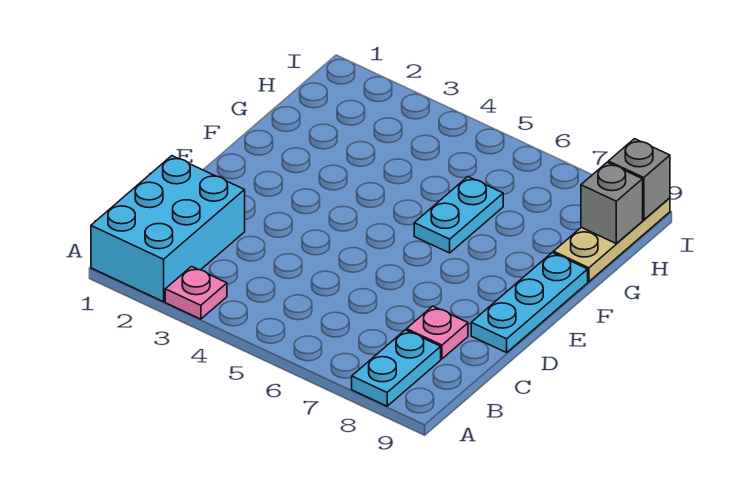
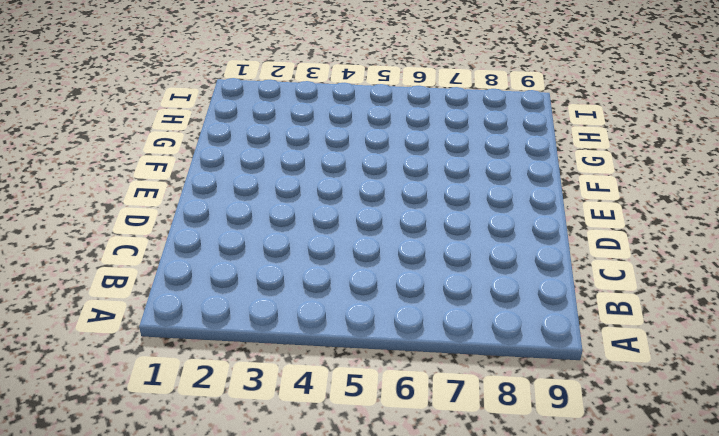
none -> cyan 2x3 brick [91,156,245,302]
none -> pink 1x1 plate [165,266,227,319]

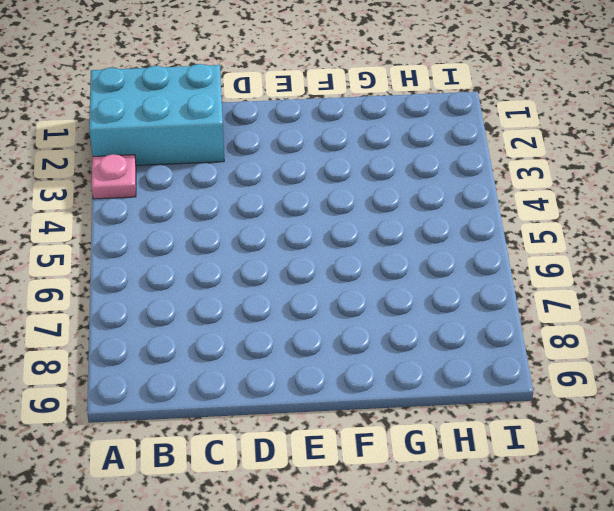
none -> cyan 1x2 plate [352,330,441,406]
none -> pink 1x1 plate [407,306,468,359]

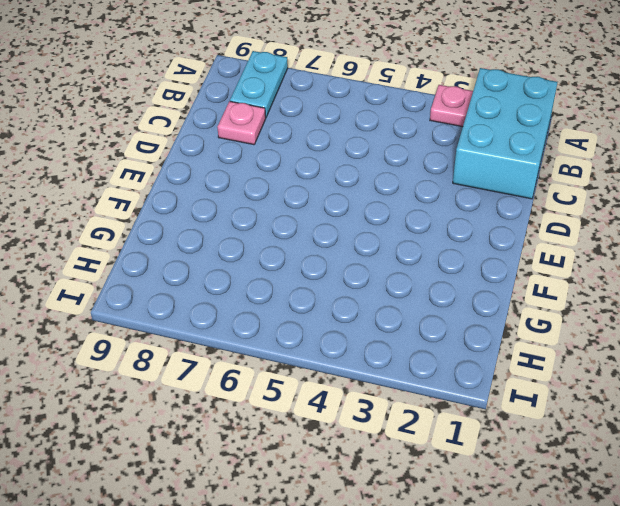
none -> cyan 1x3 plate [471,253,588,353]
none -> cyan 1x2 plate [414,177,503,253]

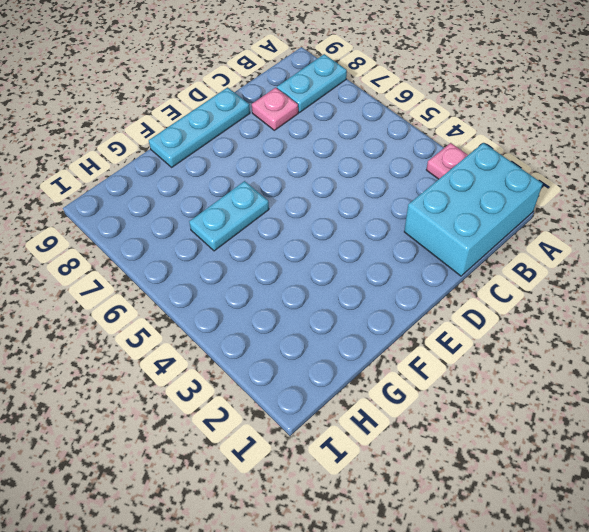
none -> tan 1x3 plate [554,198,670,282]
none -> grey 1x1 brick [581,162,643,243]

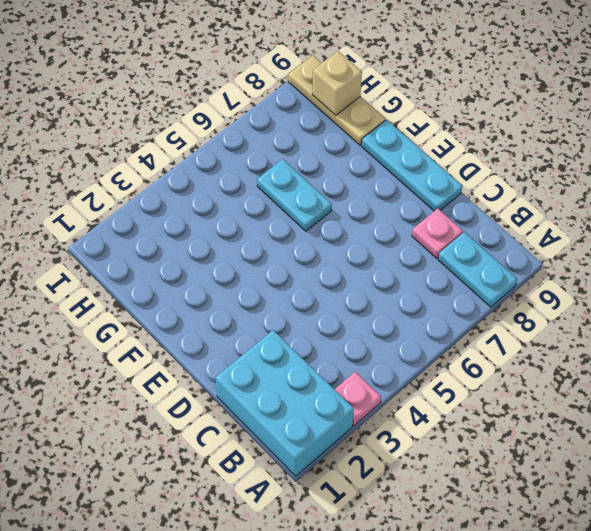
tan 1x1 brick [312,51,362,115] -> grey 1x1 brick [581,162,643,243]
none -> grey 1x1 brick [608,139,670,220]

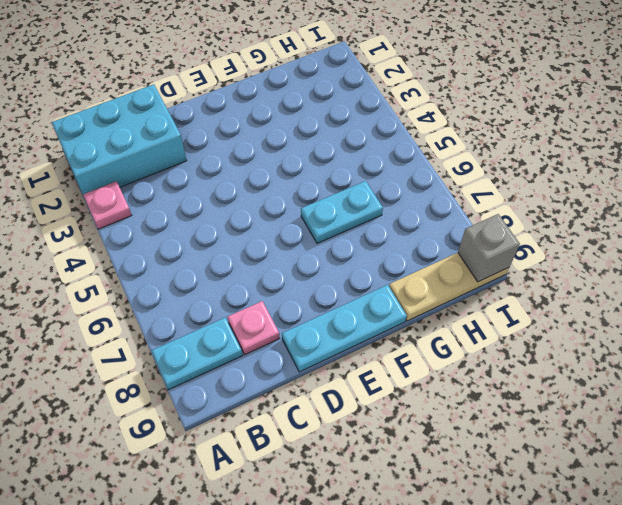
none -> grey 1x1 brick [581,162,643,243]

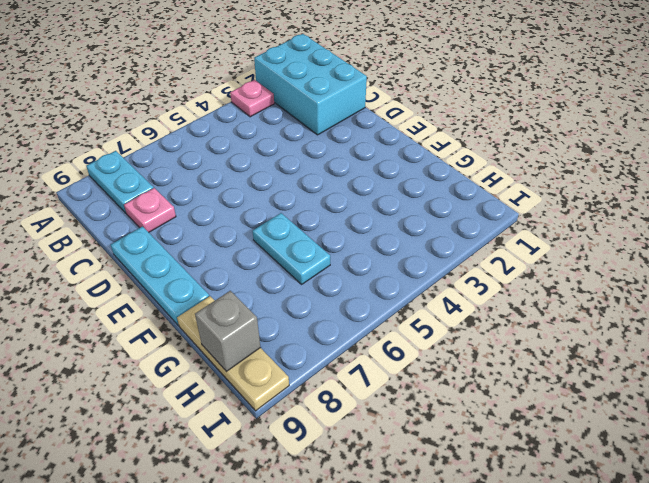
none -> grey 1x1 brick [608,139,670,220]

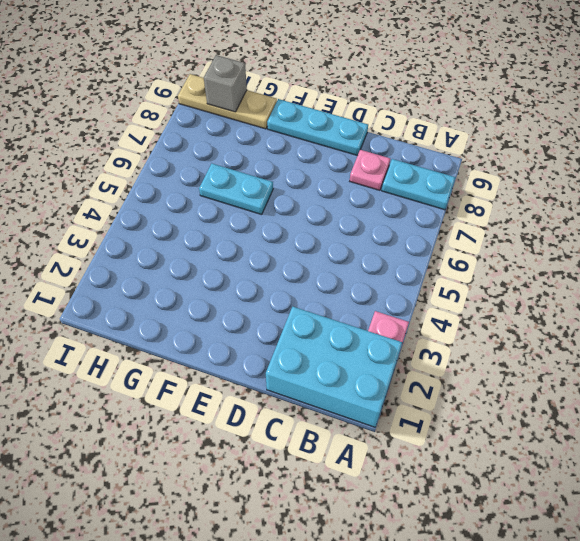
none -> grey 1x1 brick [608,139,670,220]

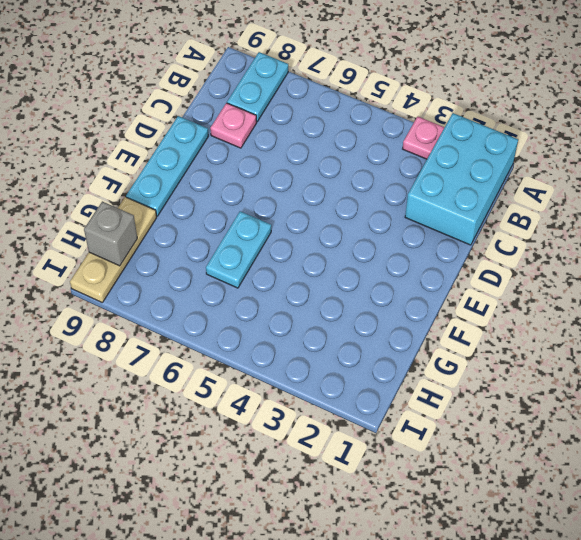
none -> grey 1x1 brick [608,139,670,220]

